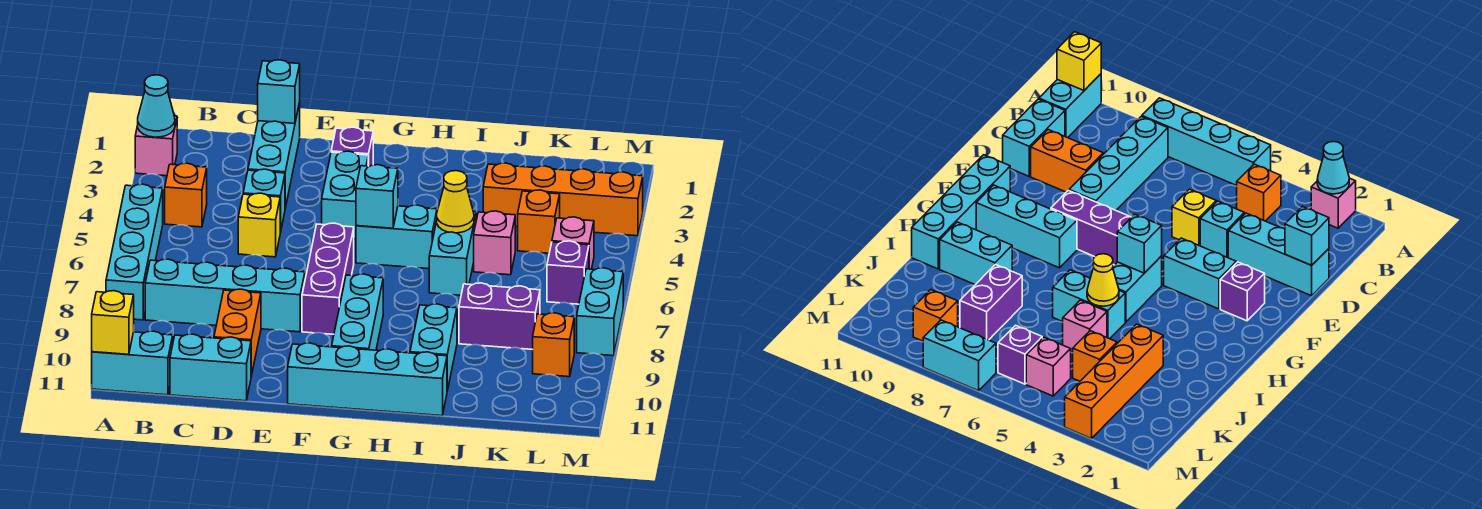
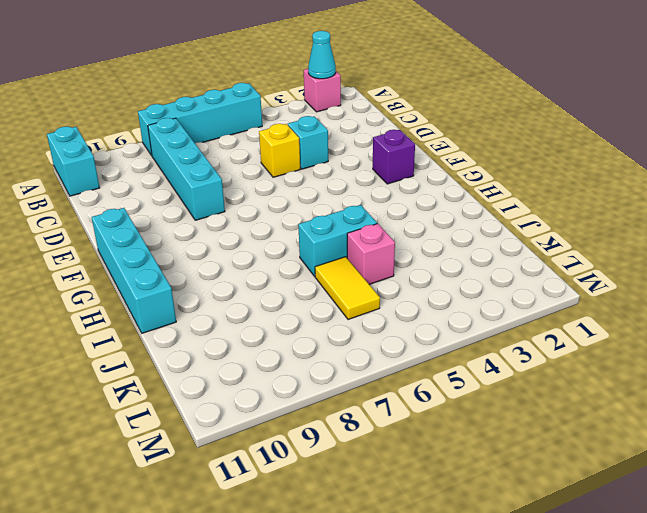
yellow 1x2 tile [315,257,380,320] -> none
none -> orange 1x1 brick [165,163,207,227]
none -> cyan 1x2 brick [170,334,251,401]
none -> cyan 1x3 brick [248,102,300,208]
none -> orange 1x2 brick [214,289,261,376]

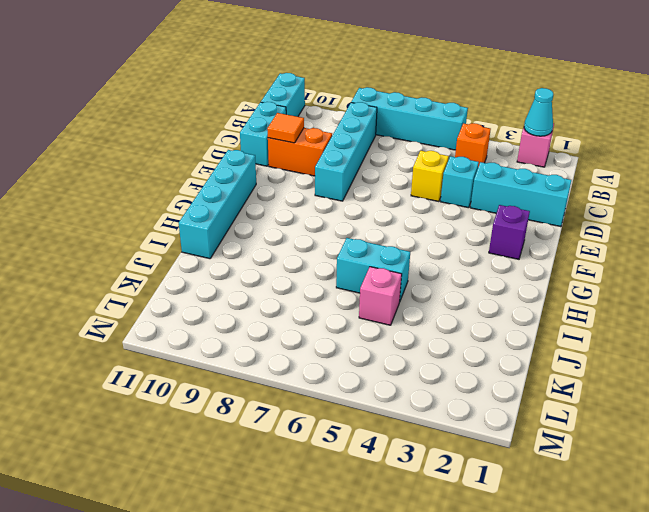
orange 1x1 tile [267,113,304,143] -> none
none -> cyan 1x2 brick [322,151,368,239]
none -> purple 1x3 brick [302,223,354,334]
none -> cyan 1x2 brick [356,205,437,269]
none -> cyan 1x3 brick [332,274,383,350]

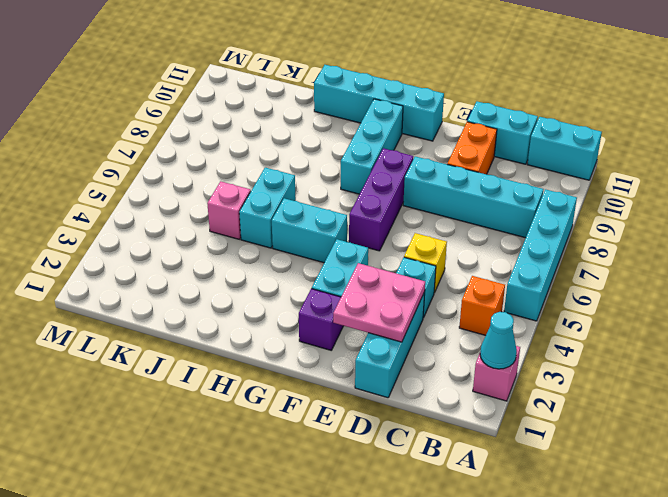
pink 2x2 plate [333,263,425,342] -> none
none -> cyan 1x2 brick [410,304,457,391]
none -> orange 1x4 brick [483,163,643,236]
none -> purple 1x2 brick [459,283,540,350]
none -> orange 1x1 brick [518,190,560,253]

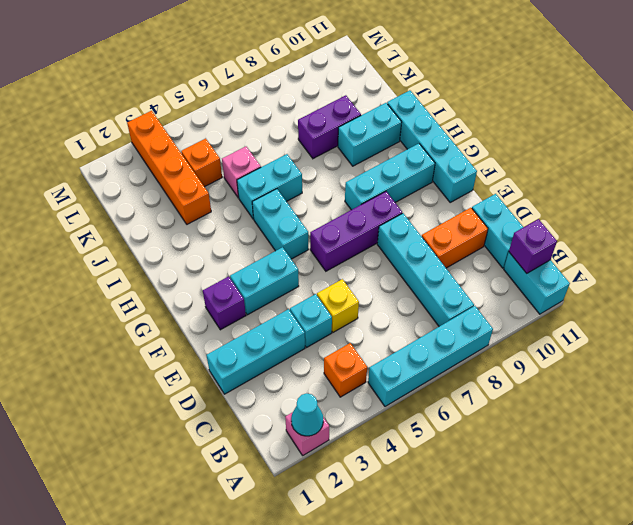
purple 1x1 brick [509,219,557,273] -> purple 1x1 brick moved to [547,241,589,304]
purple 1x2 brick [298,95,361,159] -> purple 1x2 brick turned to [459,283,540,350]
none -> pink 1x1 brick [552,217,594,269]
none -> orange 1x1 brick [533,313,574,377]
none -> cyan 1x2 brick [577,268,623,356]
none -> yellow 1x1 brick [92,291,134,354]

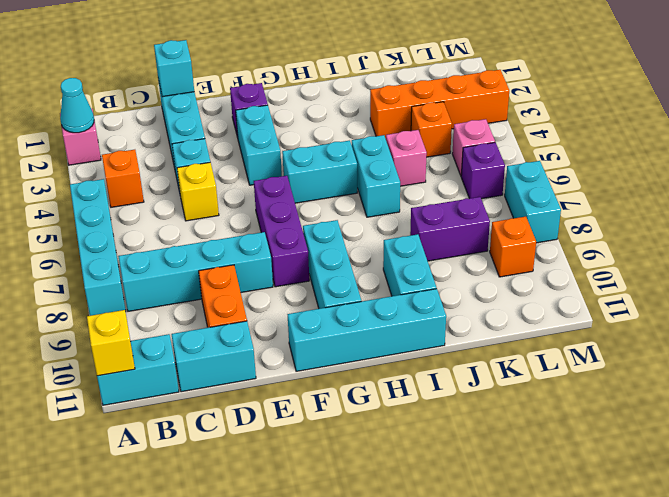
none -> cyan 1x1 brick [356,165,398,228]
none -> yellow 1x1 cone [437,171,474,233]

